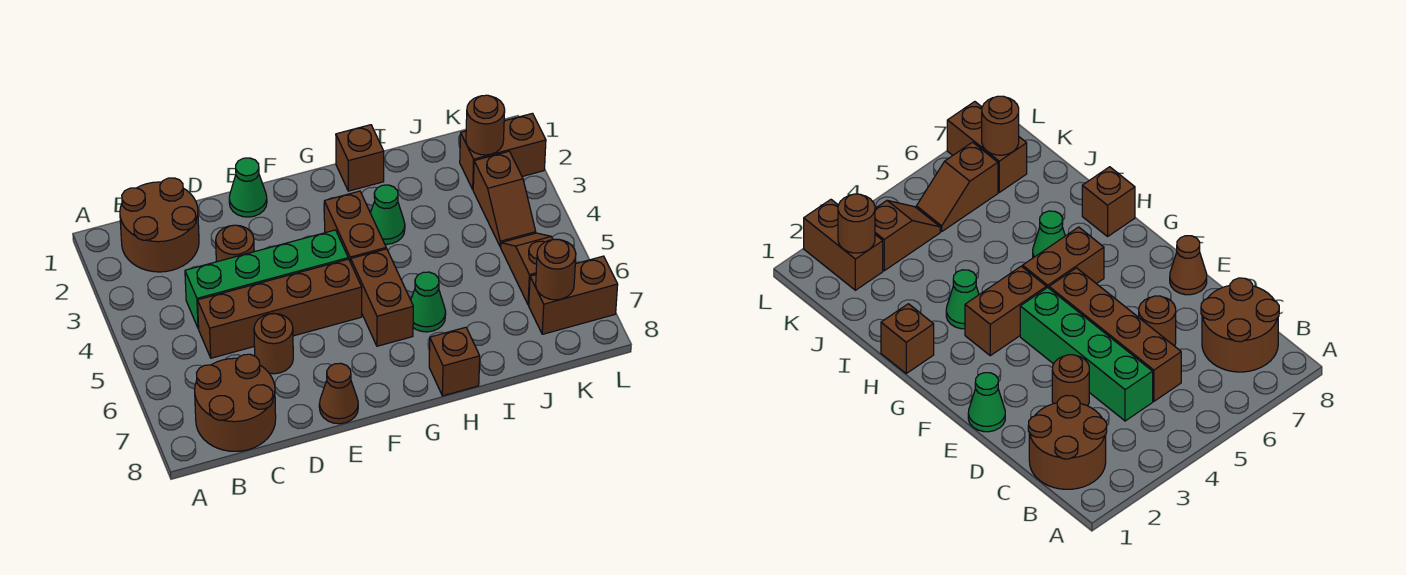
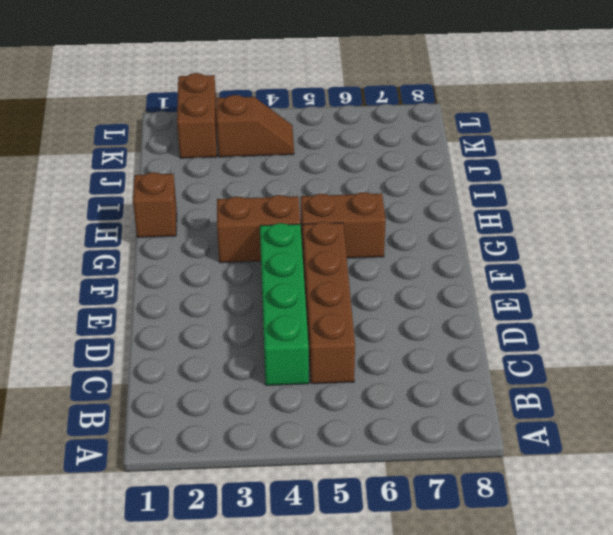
none -> brown 2x2 round brick [120,178,199,272]
none -> brown 2x2 round brick [195,354,276,451]
none -> brown 1x1 round brick [216,225,254,262]

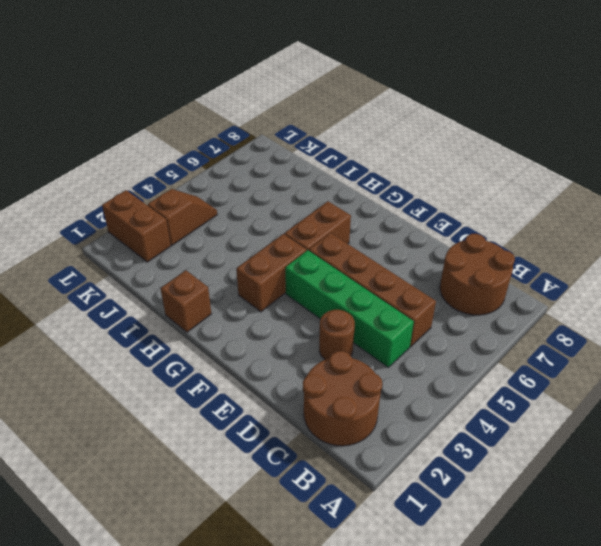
none -> brown 1x1 round brick [254,313,293,374]
none -> green 1x1 cone [229,158,267,217]
none -> brown 1x1 cone [319,363,358,424]

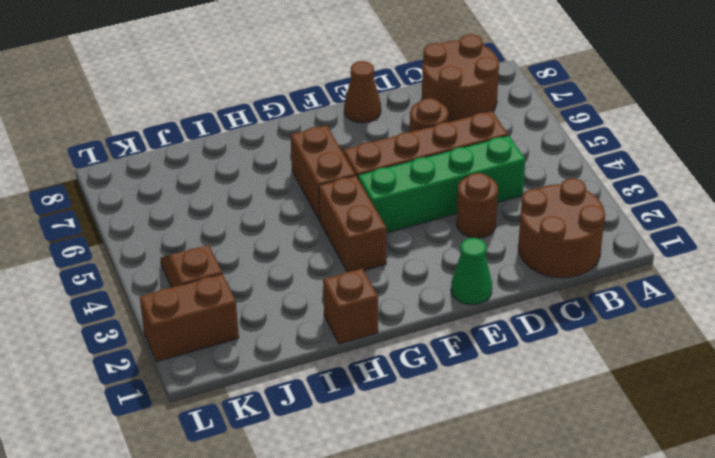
none -> green 1x1 cone [371,185,405,244]
none -> green 1x1 cone [411,272,446,332]
none -> brown 1x1 brick [429,327,480,396]

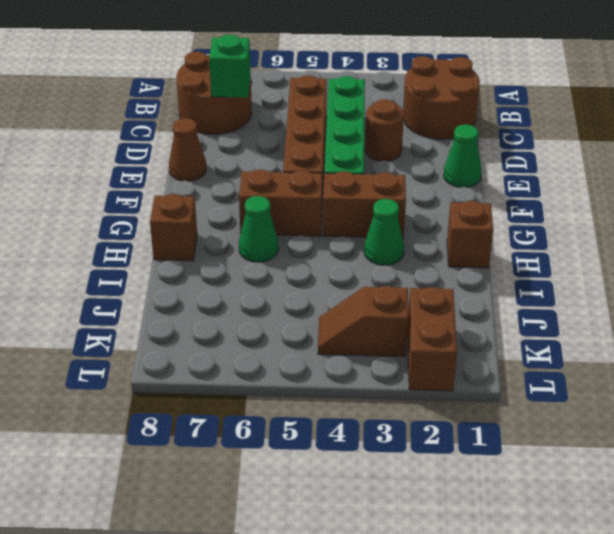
green 1x1 brick [209,35,251,98] -> none
none -> brown 1x1 round brick [254,313,293,374]
none -> brown 1x2 slope [501,233,553,305]
none -> brown 1x2 brick [529,256,618,334]

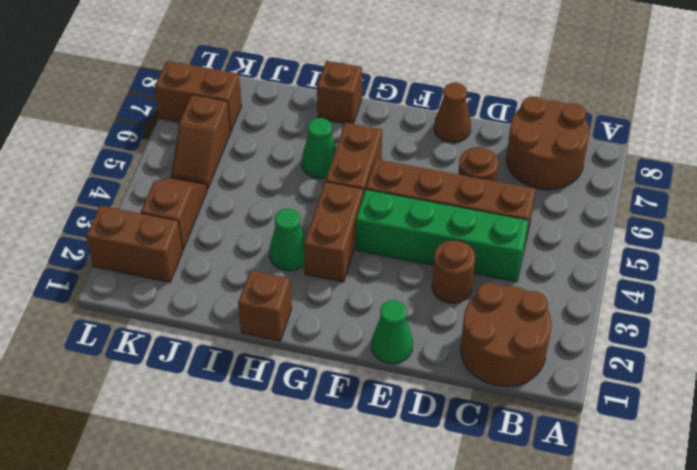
none -> brown 1x1 round brick [466,95,505,155]
none -> brown 1x1 round brick [536,239,576,300]

